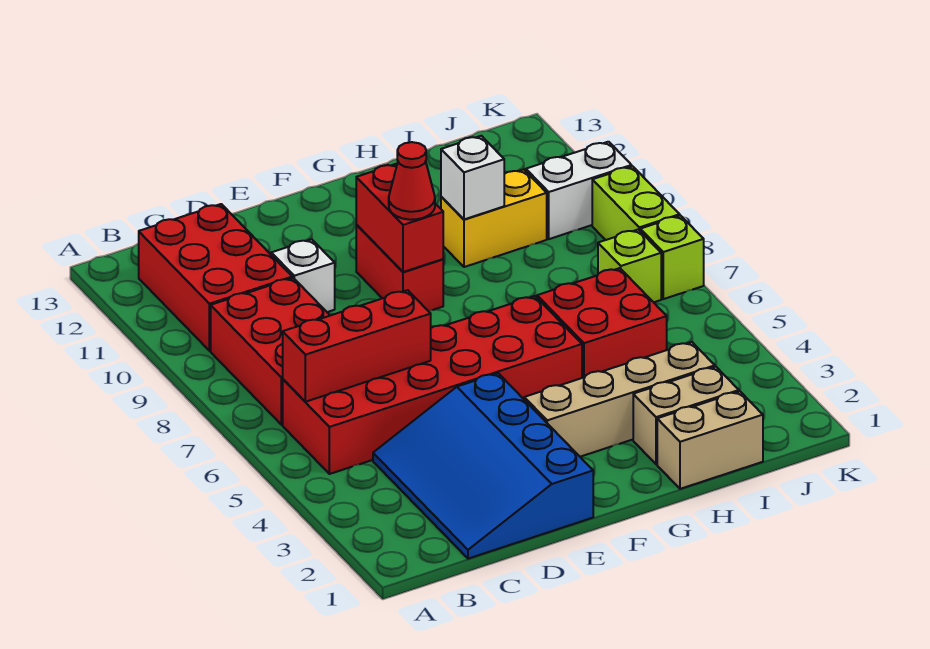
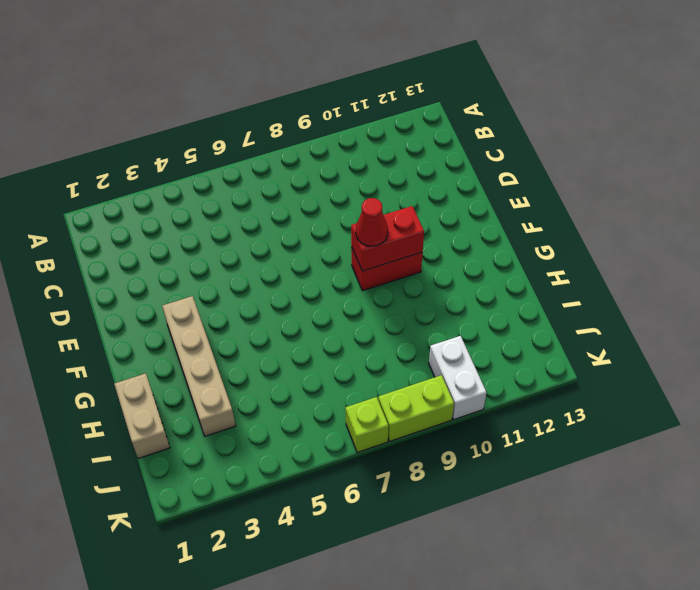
none -> red 2x6 brick [283,296,582,474]
none -> red 2x3 brick [211,278,330,425]
none -> red 2x3 brick [139,204,292,351]

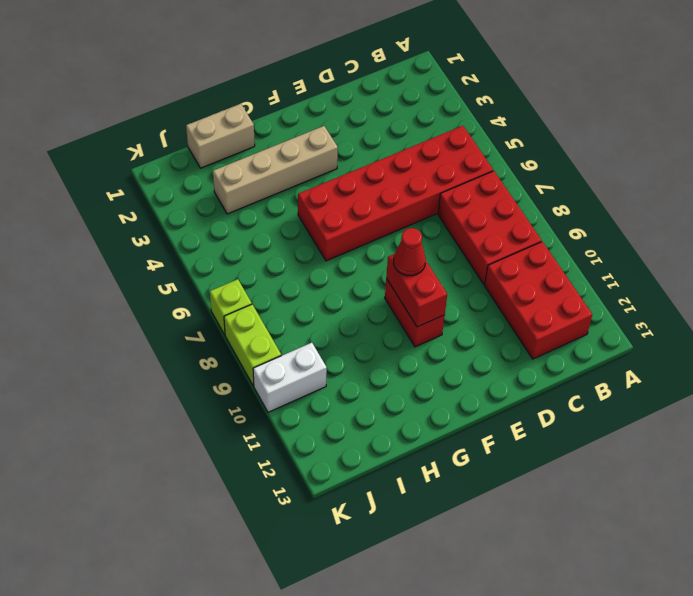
none -> blue 3x4 slope [373,373,593,559]
none -> white 1x1 brick [271,239,335,312]
none -> tan 1x2 brick [633,367,739,464]

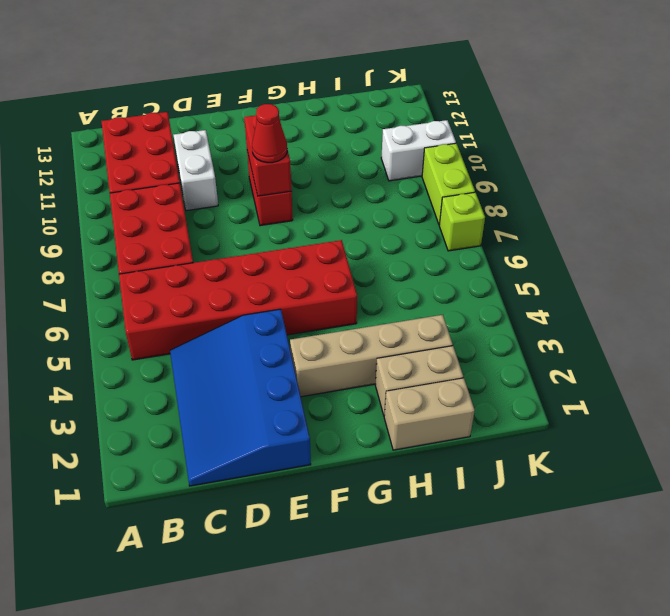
white 1x2 brick [173,130,218,211] -> white 1x1 brick [271,239,335,312]
none -> red 2x2 brick [537,268,667,378]
none -> yellow 1x2 brick [441,170,547,267]
none -> lime 1x1 brick [598,230,661,302]

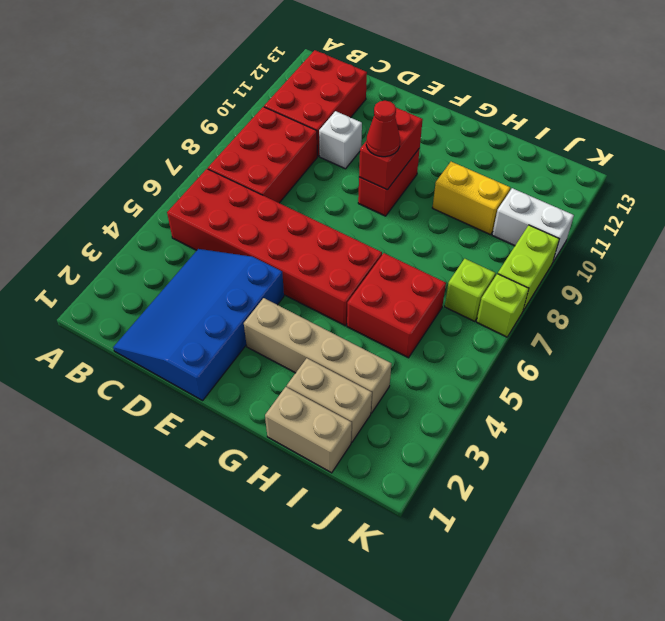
none -> red 1x3 brick [283,290,431,402]
none -> white 1x1 brick [441,136,504,219]

